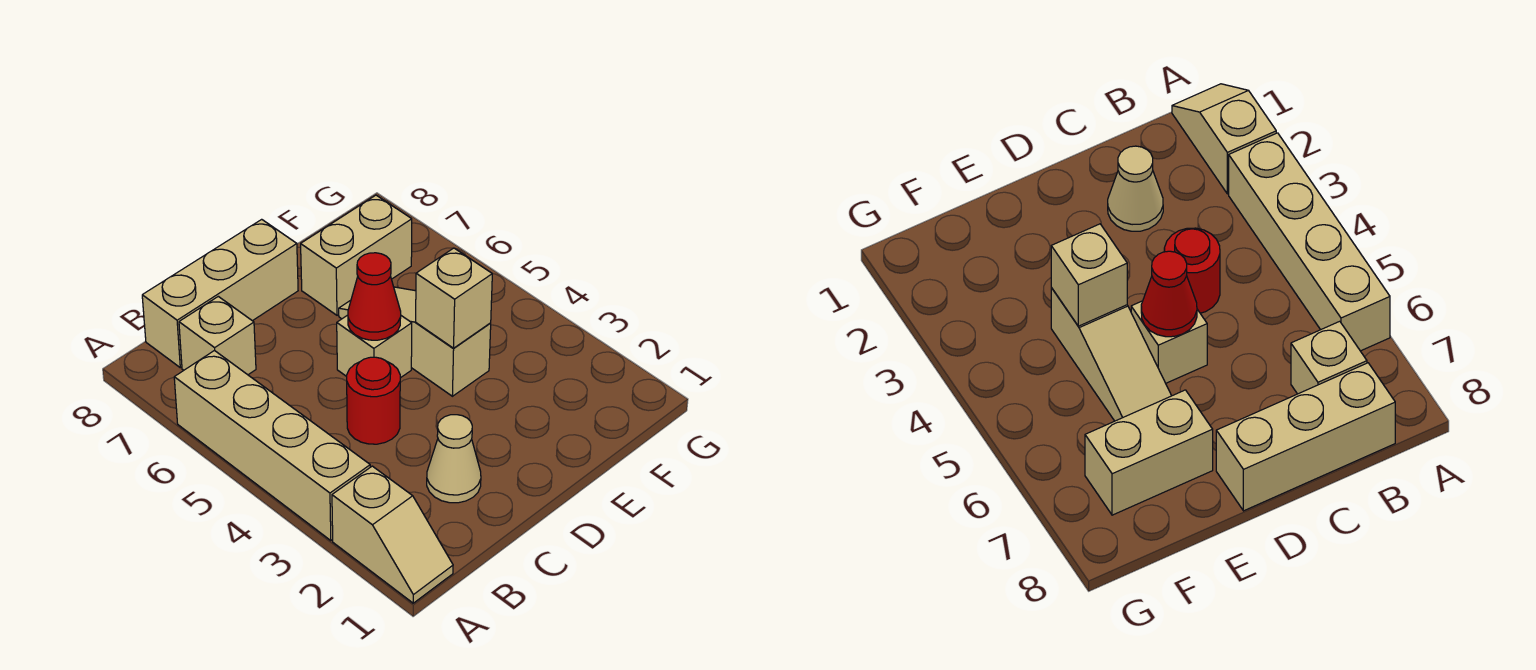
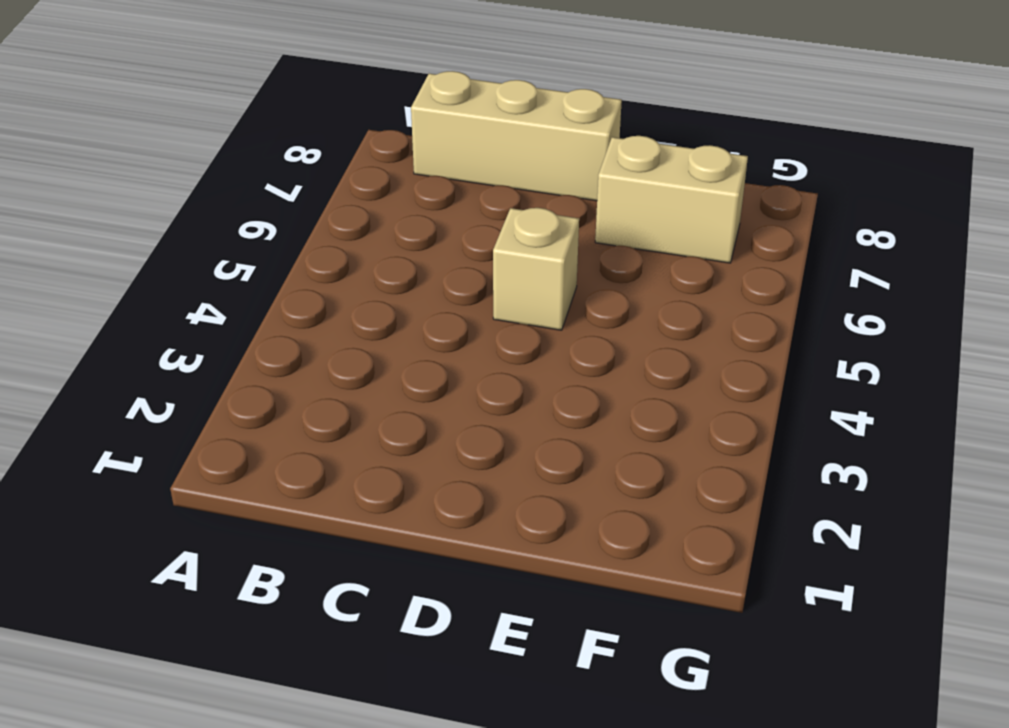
none -> tan 1x2 slope [332,466,453,603]
none -> tan 1x4 brick [174,350,370,541]

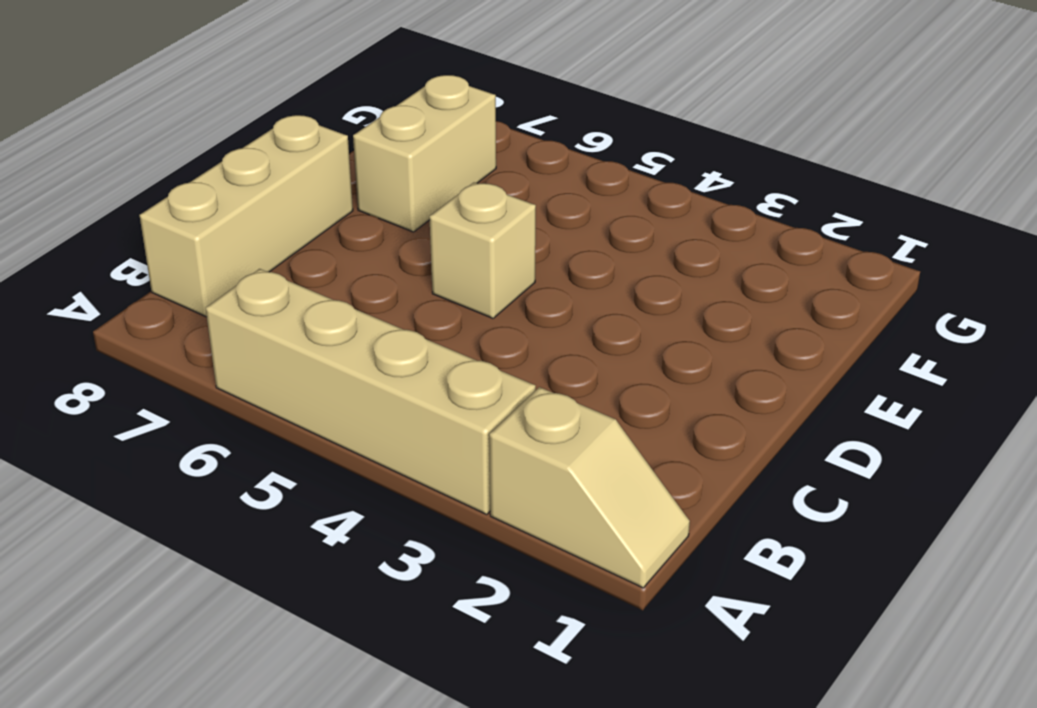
none -> tan 1x1 brick [179,296,256,375]
none -> tan 1x1 cone [427,415,481,503]

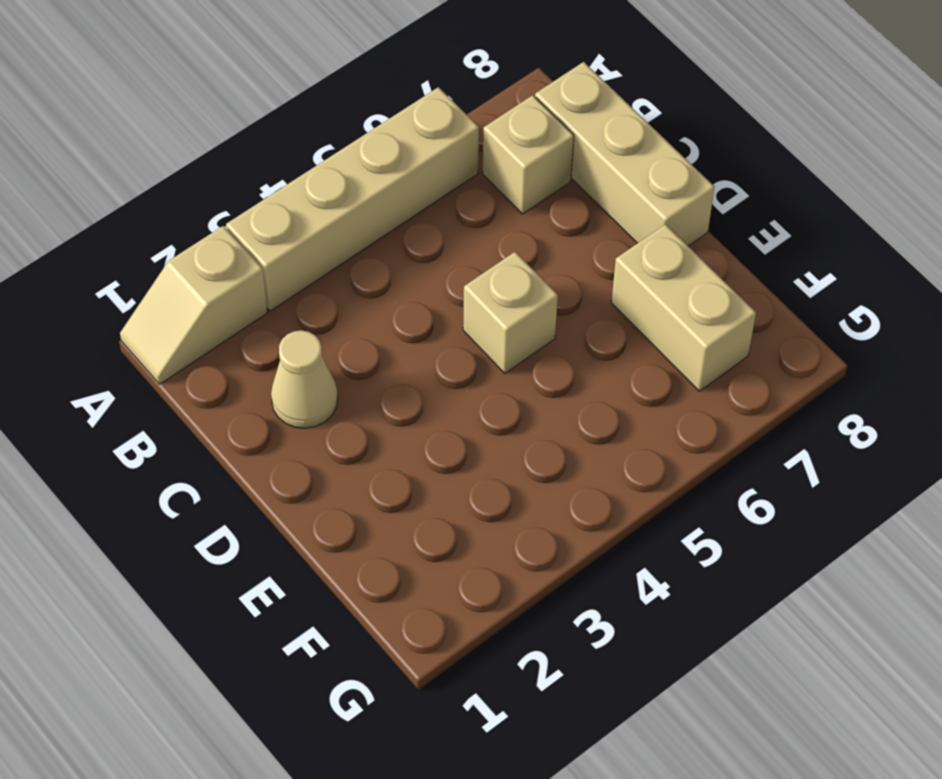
none -> red 1x1 round brick [347,357,400,444]
none -> tan 1x3 slope [339,287,491,396]

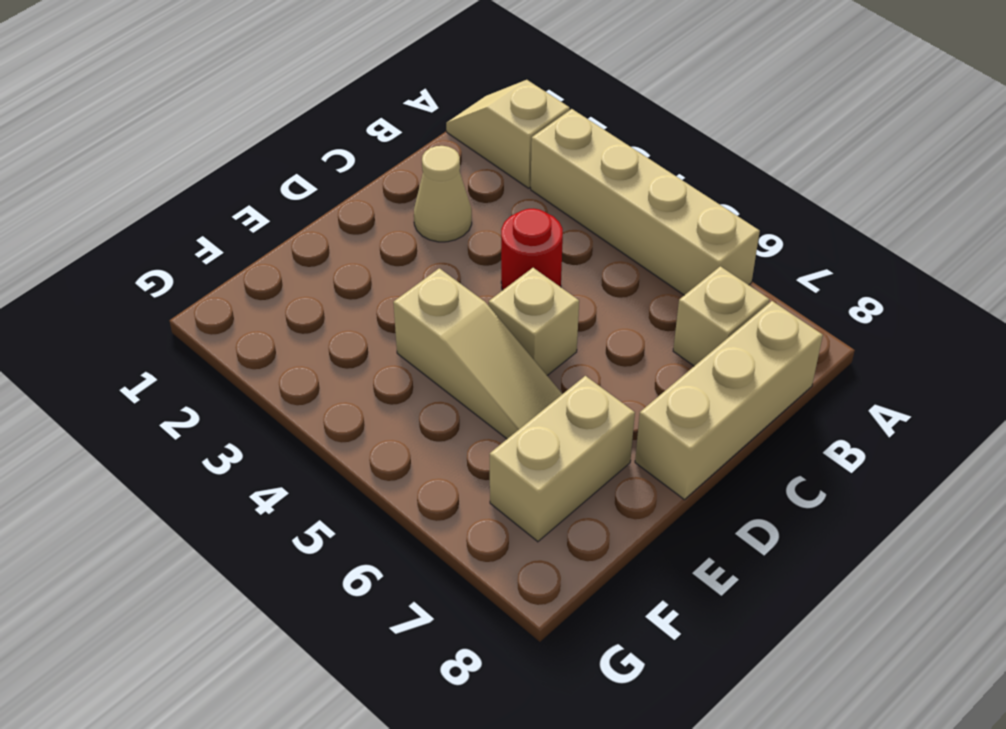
none -> red 1x1 cone [348,253,401,340]
none -> tan 1x1 brick [416,248,492,348]

